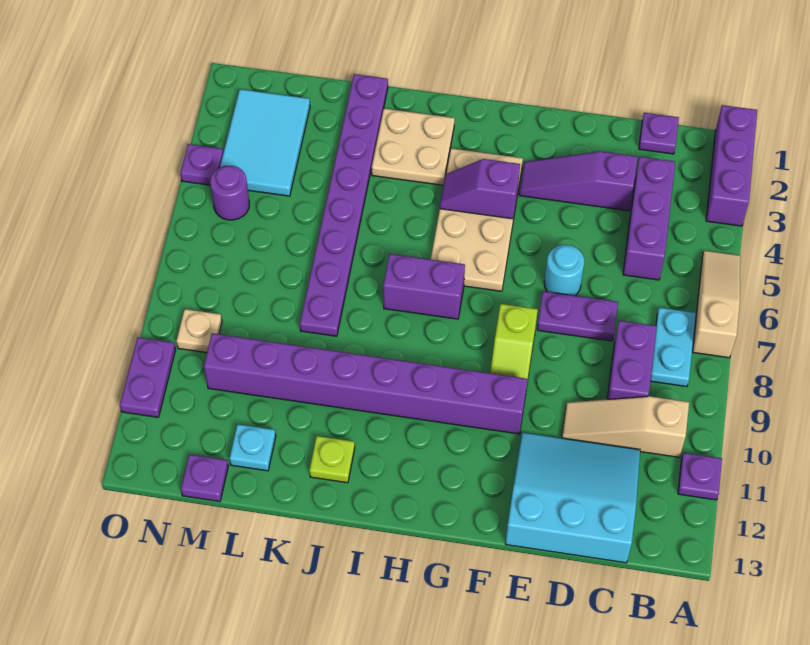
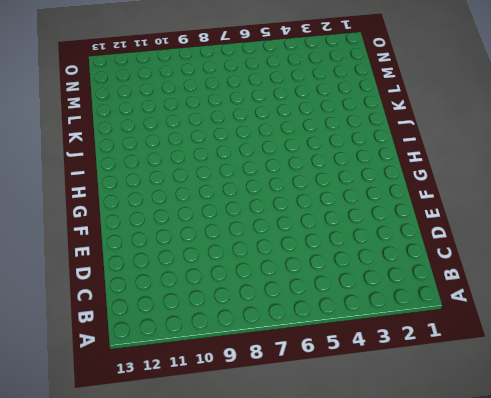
none -> purple 1x3 brick [706,105,757,226]
none -> tan 1x3 slope [693,250,740,358]
none -> purple 1x1 plate [678,453,722,500]

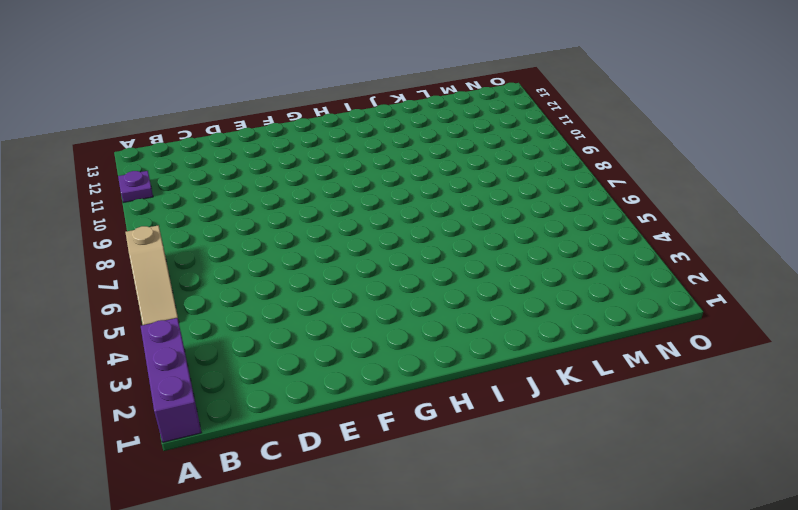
none -> cyan 1x2 plate [650,308,696,387]
none -> tan 1x3 slope [562,396,689,457]
none -> purple 1x1 plate [639,113,679,154]

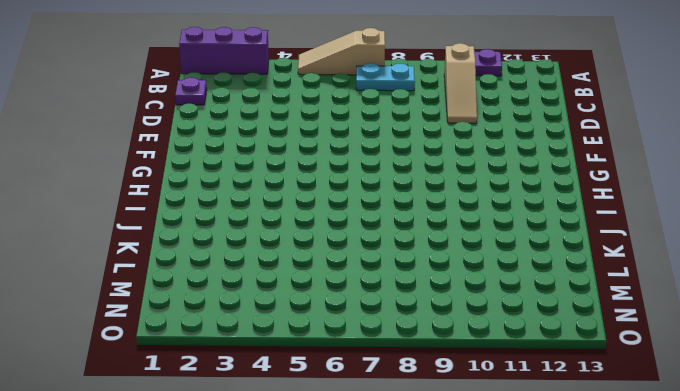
none -> purple 1x3 brick [623,157,675,280]
none -> purple 1x2 brick [607,321,657,399]
none -> cyan 3x3 slope [506,432,640,563]

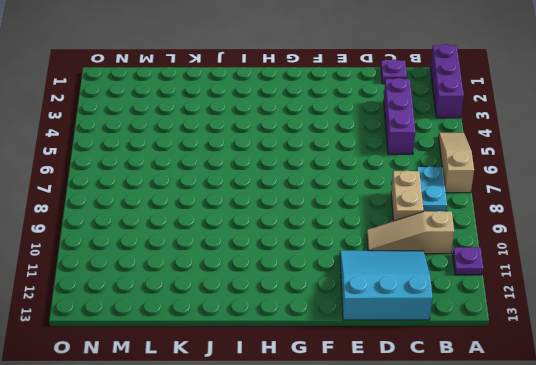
tan 1x2 brick [391,170,423,221] -> purple 1x2 brick [607,321,657,399]
none -> purple 1x3 slope [519,151,637,211]
none -> purple 1x2 plate [537,291,618,341]
none -> cyan 1x1 round brick [544,245,584,296]

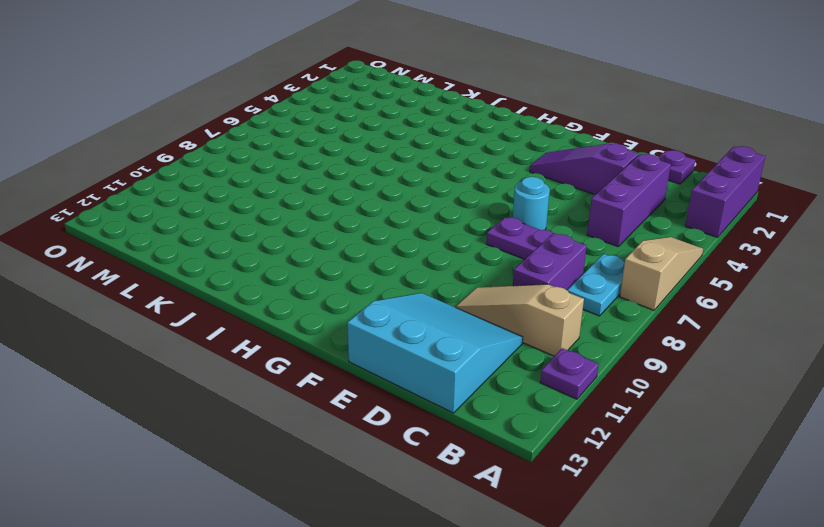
none -> lime 1x2 slope [490,304,538,389]
none -> purple 1x8 brick [204,333,527,434]
none -> tan 2x4 plate [431,148,523,291]

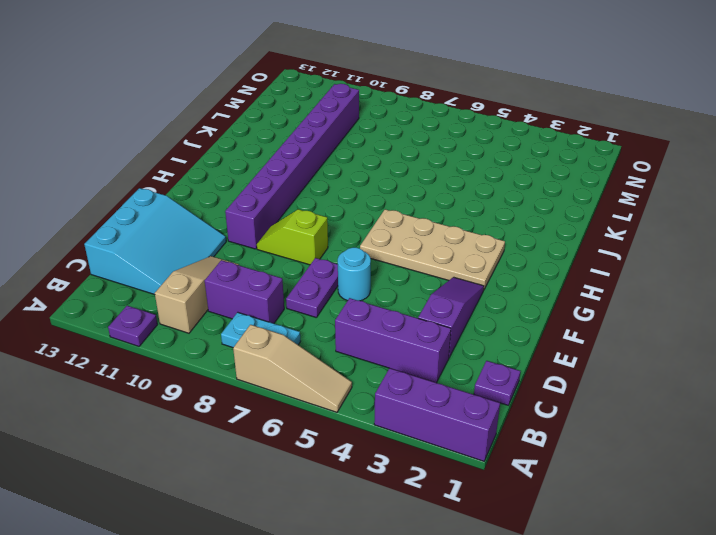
none -> purple 1x2 brick [383,254,465,319]
none -> tan 2x2 plate [372,109,455,185]
none -> lime 1x1 plate [309,436,355,483]

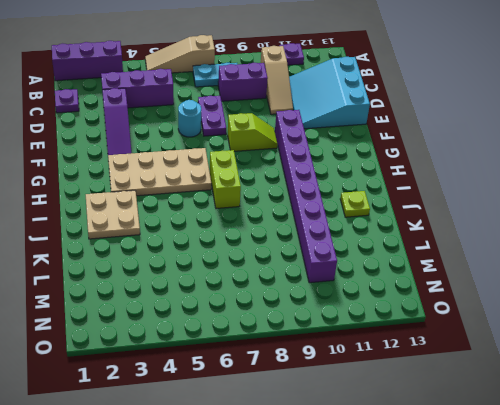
lime 1x2 brick [210,150,241,209] -> purple 1x2 brick [383,254,465,319]
none -> purple 1x8 plate [300,74,388,336]
none -> cyan 1x1 plate [229,424,276,471]
none -> cyan 2x3 tile [220,89,310,196]

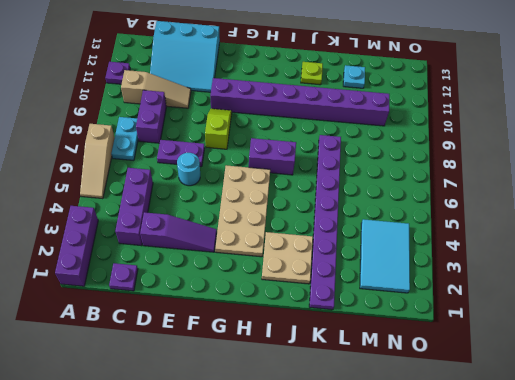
none -> purple 1x1 plate [181,454,228,501]
none -> purple 1x1 round brick [210,166,249,220]
none -> tan 1x1 plate [176,309,222,353]

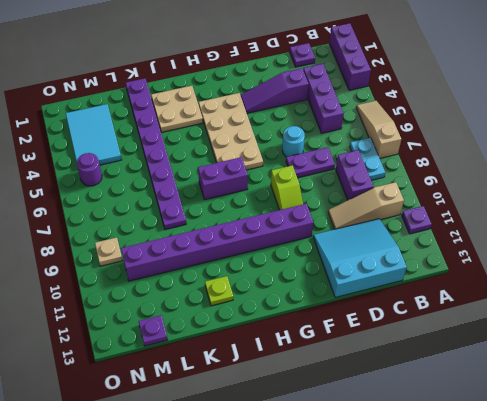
none -> cyan 1x1 plate [229,424,276,471]
none -> purple 1x1 plate [180,144,223,185]
none -> purple 1x2 plate [120,337,176,417]

